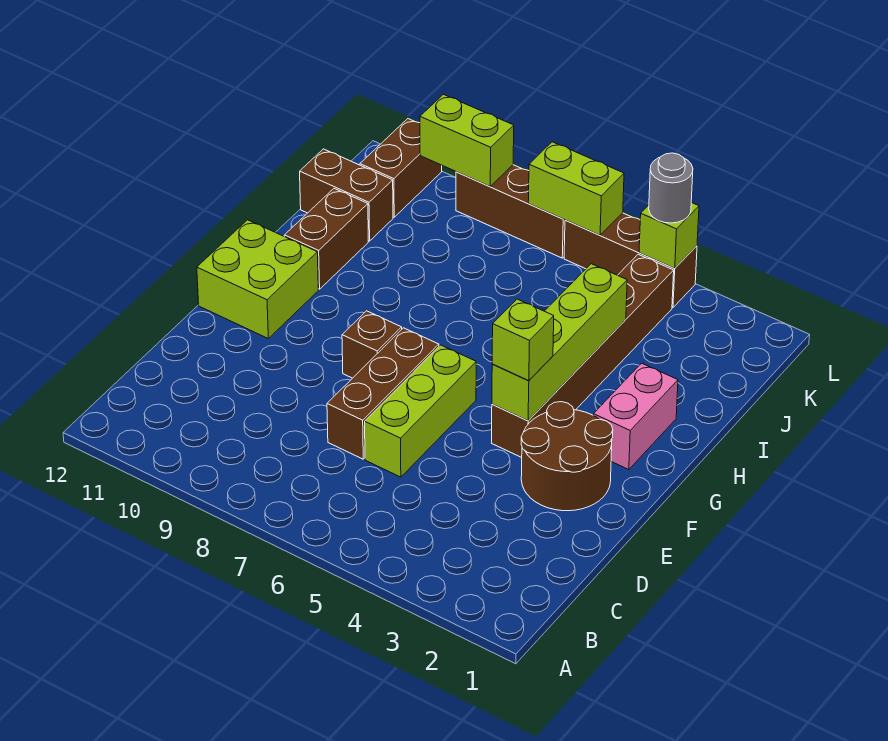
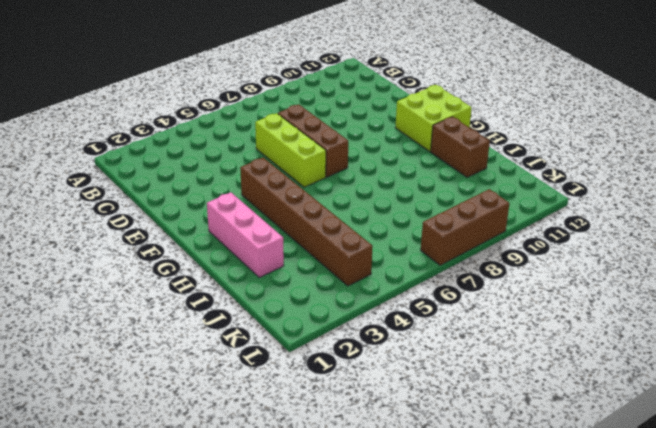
pink 1x3 brick [207,192,284,278] -> pink 1x2 brick [593,363,678,470]
none -> brown 2x2 round brick [521,402,613,511]
none -> brown 1x1 brick [342,311,402,378]
none -> brown 1x2 brick [300,149,393,241]

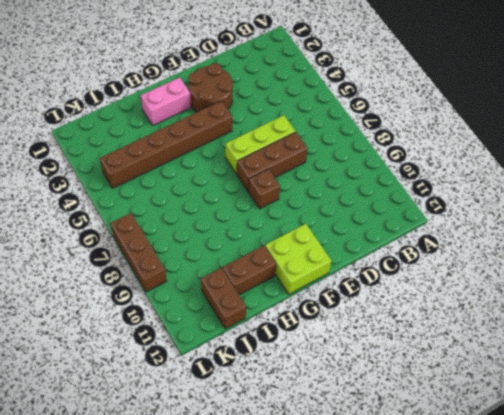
none -> brown 1x2 brick [360,119,442,217]
none -> brown 1x3 brick [564,213,697,308]
none -> lime 1x4 brick [492,264,627,421]

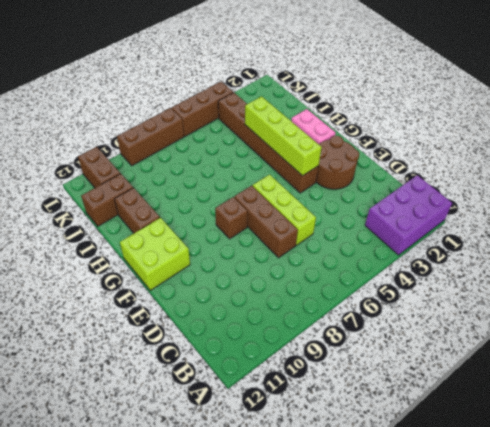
purple 2x3 brick [365,175,452,255] -> none
none -> lime 1x1 brick [639,202,699,268]
none -> lime 1x2 brick [528,142,624,235]
none -> lime 1x2 brick [420,94,514,187]

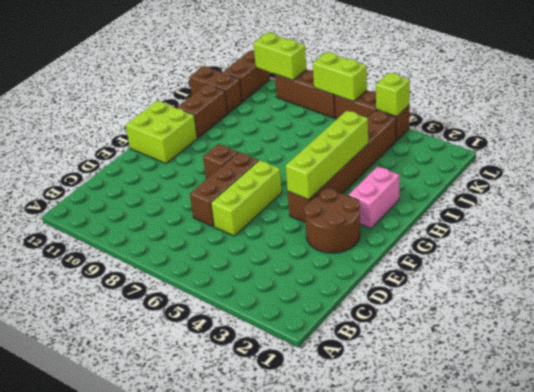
none -> lime 1x1 brick [492,299,554,381]
none -> grey 1x1 round brick [649,153,693,223]

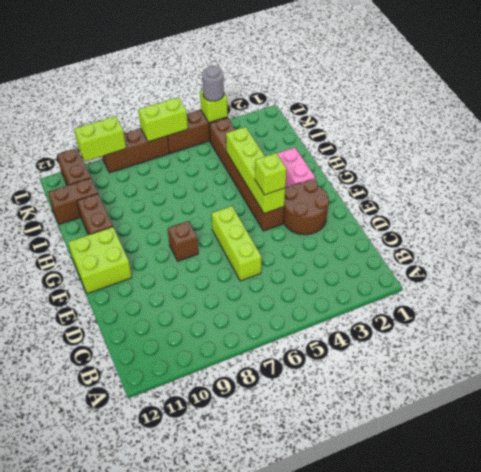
none -> brown 1x3 brick [327,328,439,459]

